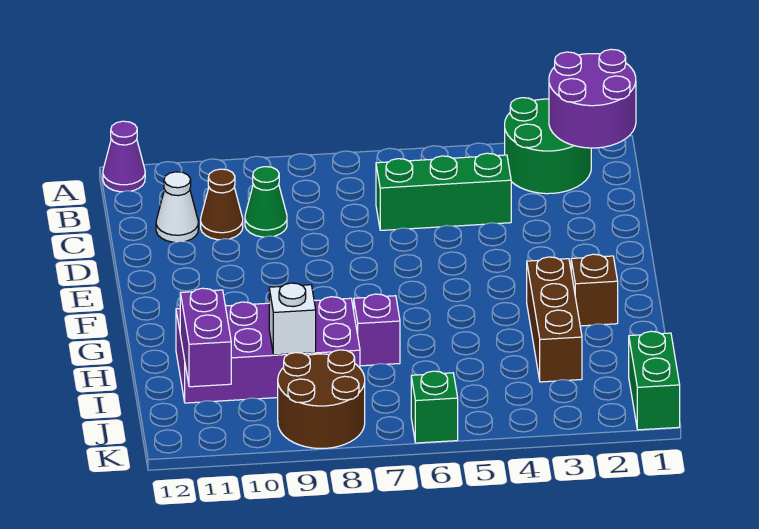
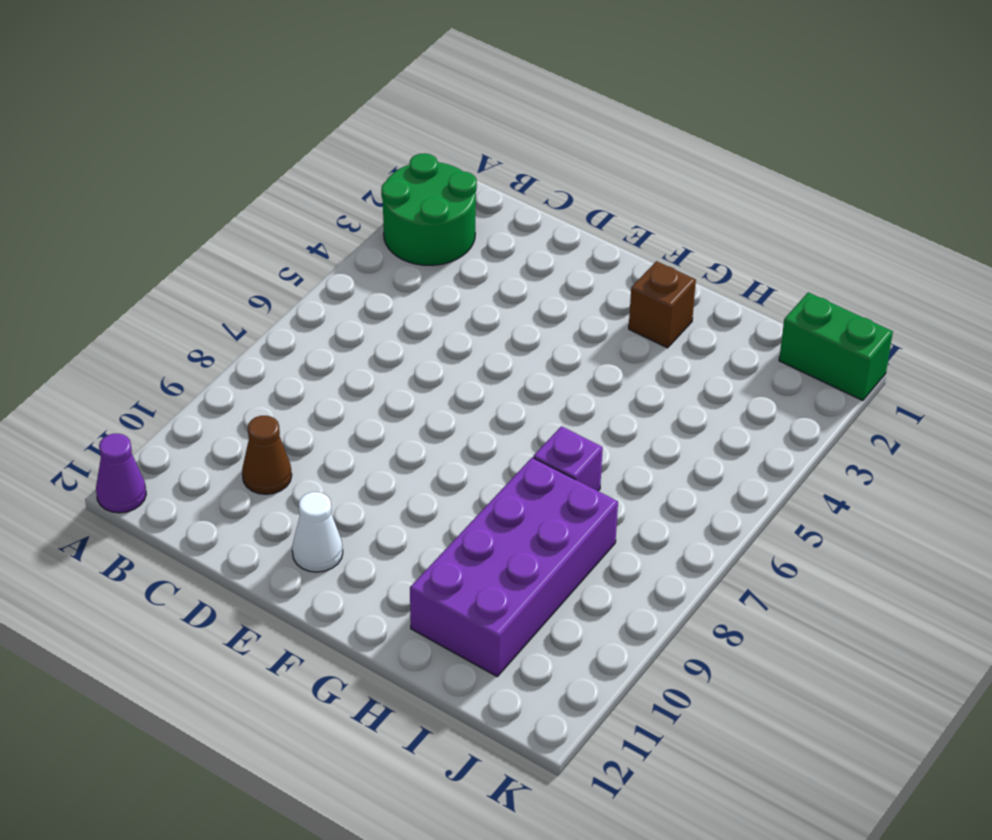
white 1x1 cone [292,492,343,572] -> white 1x1 cone moved to [156,172,198,242]
none -> green 1x3 brick [376,153,511,230]
none -> green 1x1 cone [245,167,287,237]
none -> brown 1x3 brick [527,257,582,382]

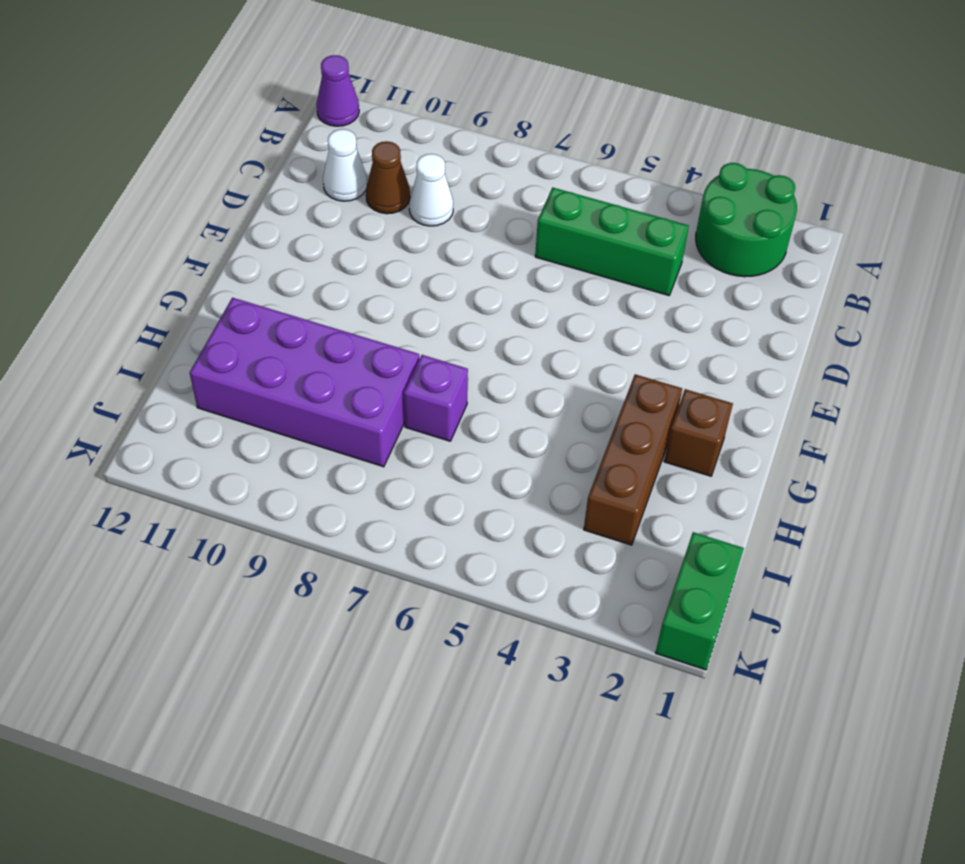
white 1x1 cone [409,154,453,226] -> green 1x1 cone [245,167,287,237]
none -> brown 2x2 round brick [278,350,365,448]
none -> green 1x1 brick [411,371,458,443]
none -> purple 2x2 round brick [549,49,636,148]

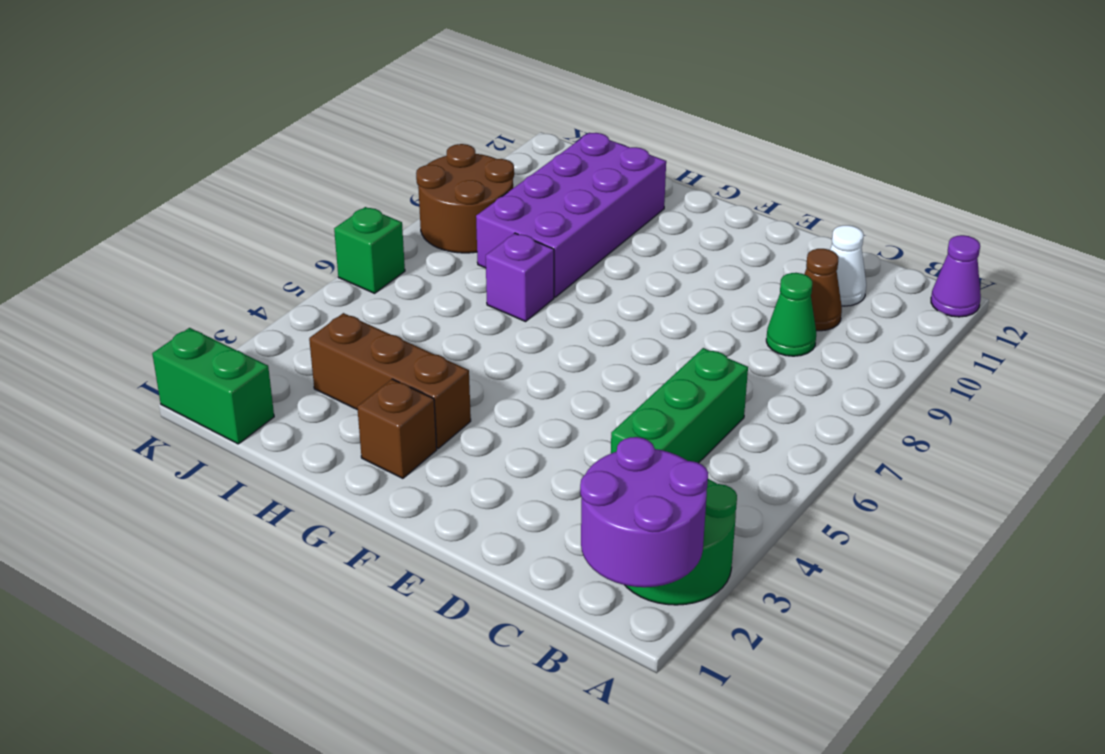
none -> white 1x1 brick [269,283,316,355]
none -> purple 1x2 brick [180,288,231,387]

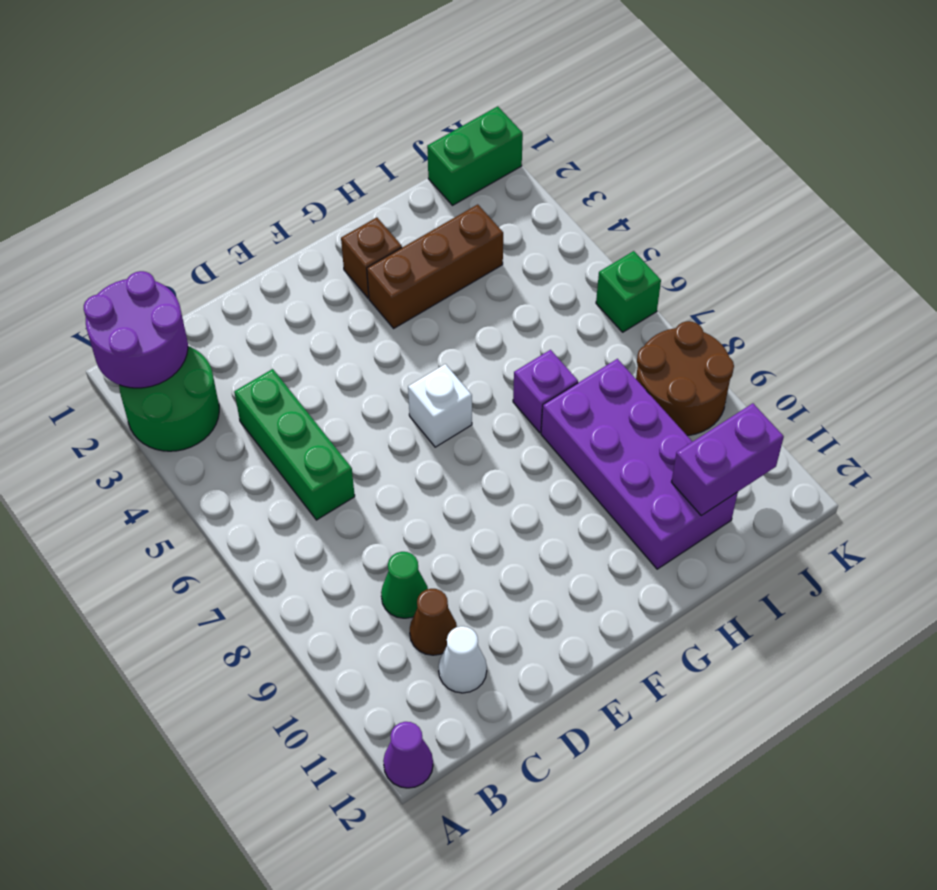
white 1x1 brick [408,364,472,447] -> white 1x1 brick moved to [269,283,316,355]

